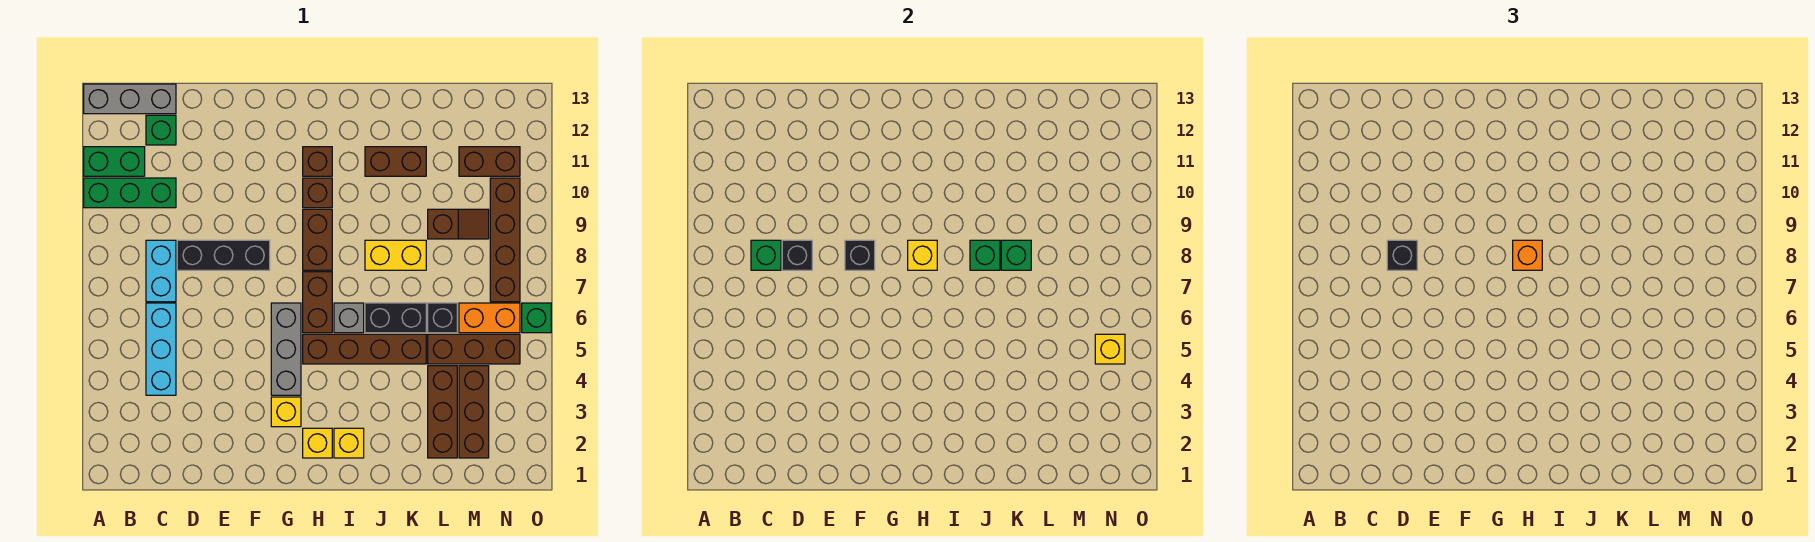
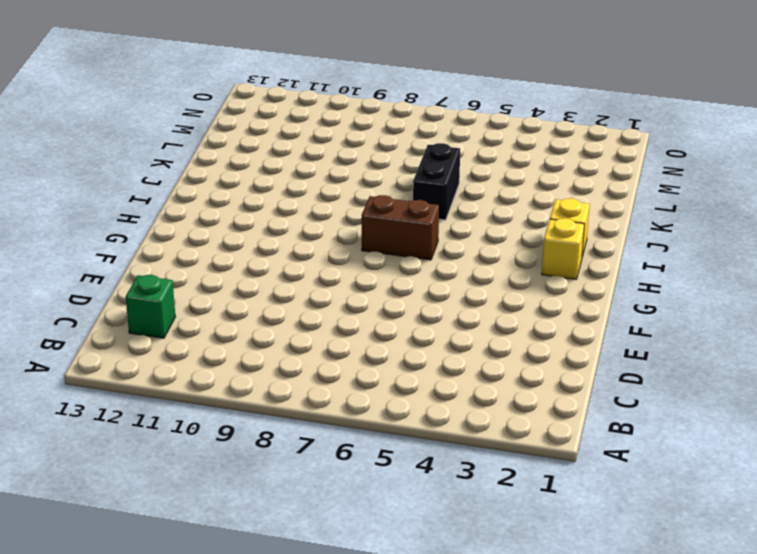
none -> green 1x3 brick [84,178,176,208]
none -> green 1x2 brick [84,147,145,176]
none -> grey 1x3 brick [84,84,176,114]
none -> cyan 1x3 brick [146,303,176,395]

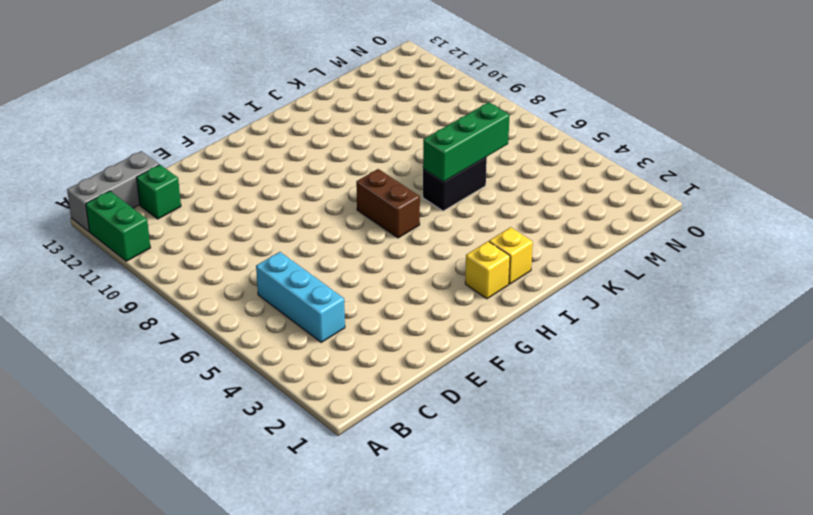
green 1x2 brick [86,191,151,261] -> green 1x2 brick turned to [84,147,145,176]
green 1x3 brick [423,102,510,182] -> green 1x3 brick moved to [84,178,176,208]
none -> cyan 1x2 brick [146,240,176,302]
none -> black 1x3 brick [177,240,270,270]
none -> yellow 1x1 brick [271,397,301,427]
none -> grey 1x3 brick [271,303,301,395]

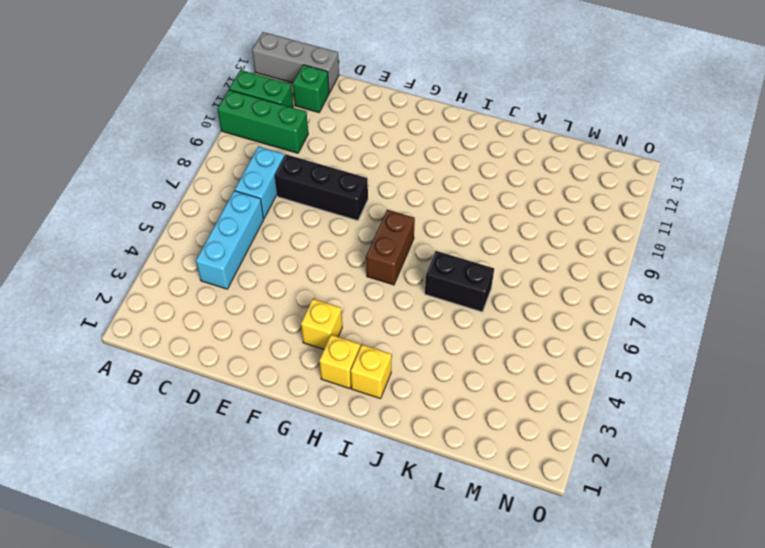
none -> grey 1x3 brick [271,303,301,395]
none -> brown 1x4 brick [303,334,426,364]
none -> brown 1x2 brick [303,209,332,270]
none -> brown 1x1 brick [303,178,332,208]

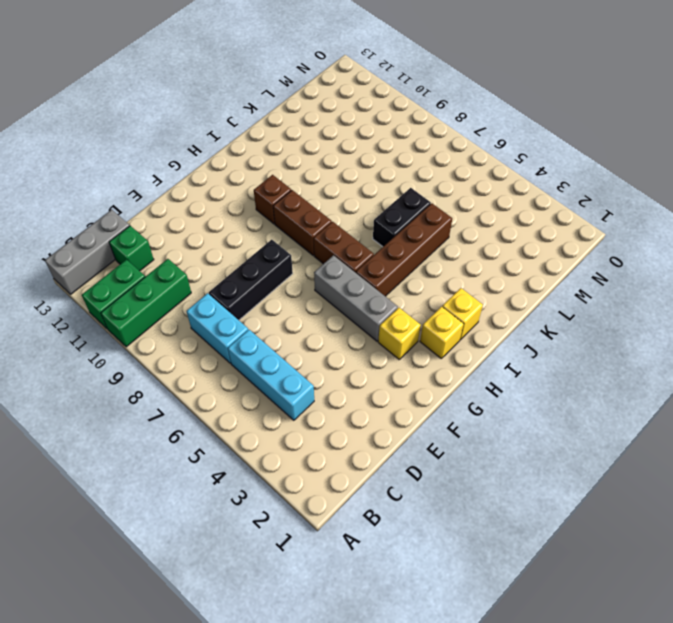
none -> brown 1x1 brick [303,147,332,176]
none -> grey 1x1 brick [334,303,364,333]
none -> yellow 1x2 brick [365,240,426,270]
none -> brown 1x2 brick [365,147,426,176]

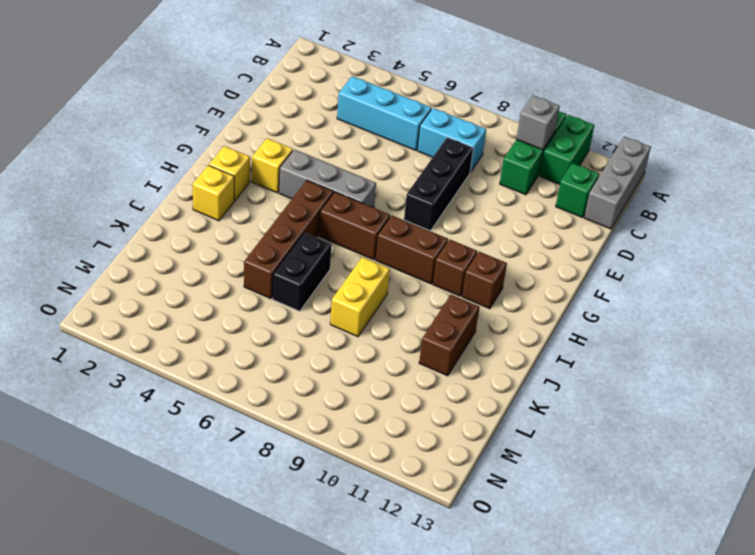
grey 1x1 brick [517,96,560,150] -> grey 1x1 brick moved to [334,303,364,333]
none -> brown 1x3 brick [428,366,457,458]
none -> brown 1x3 brick [428,334,520,364]
none -> black 1x1 brick [428,303,457,333]
none -> brown 1x2 slope [428,209,489,239]

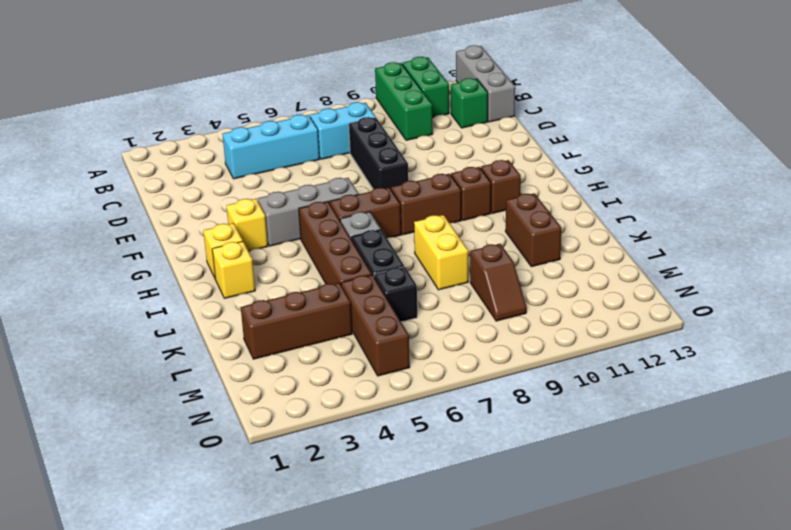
none -> brown 1x3 brick [459,366,489,458]
none -> orange 1x2 brick [459,303,520,333]
none -> brown 1x2 brick [459,147,520,176]
none -> brown 1x4 brick [490,178,520,302]

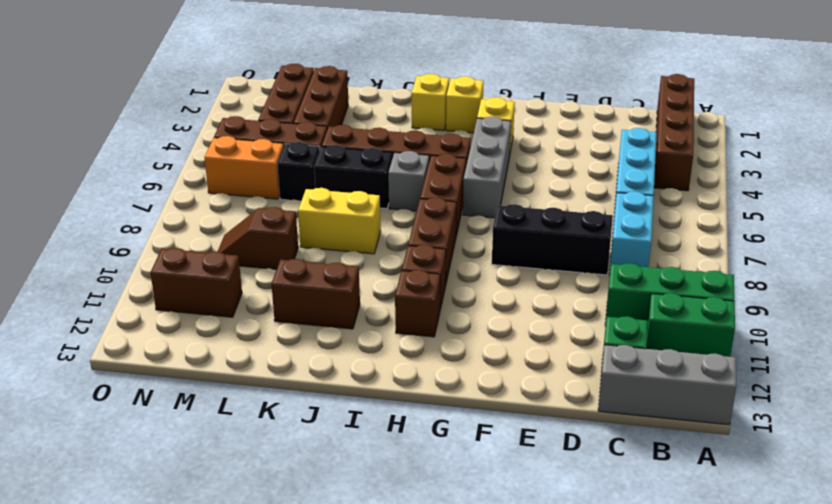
brown 1x4 brick [654,74,694,191] -> brown 1x4 brick moved to [490,178,520,302]
none -> green 1x1 brick [522,303,551,333]
none -> green 1x1 brick [751,240,781,270]
none -> black 1x1 brick [782,240,812,270]
none -> black 1x1 brick [845,240,875,270]

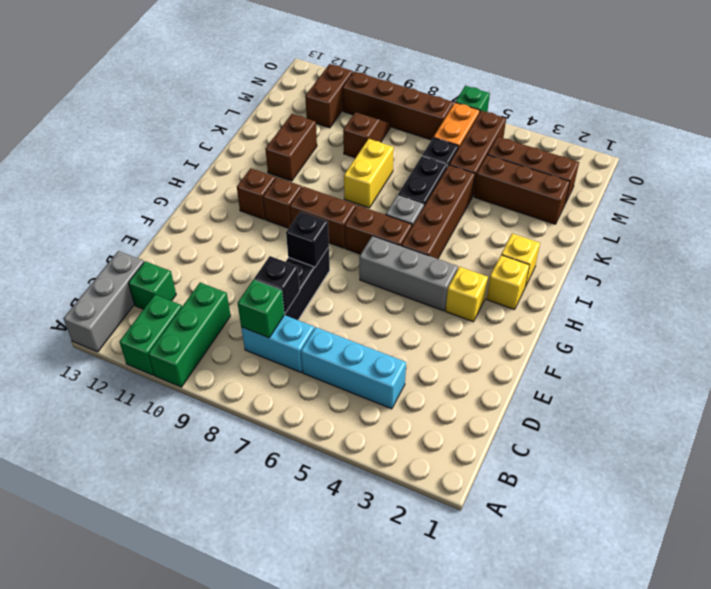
none -> yellow 1x1 brick [908,240,937,270]
none -> green 1x1 brick [970,240,1000,270]
none -> green 1x1 brick [1001,240,1031,270]
none -> yellow 1x1 brick [1095,334,1125,364]

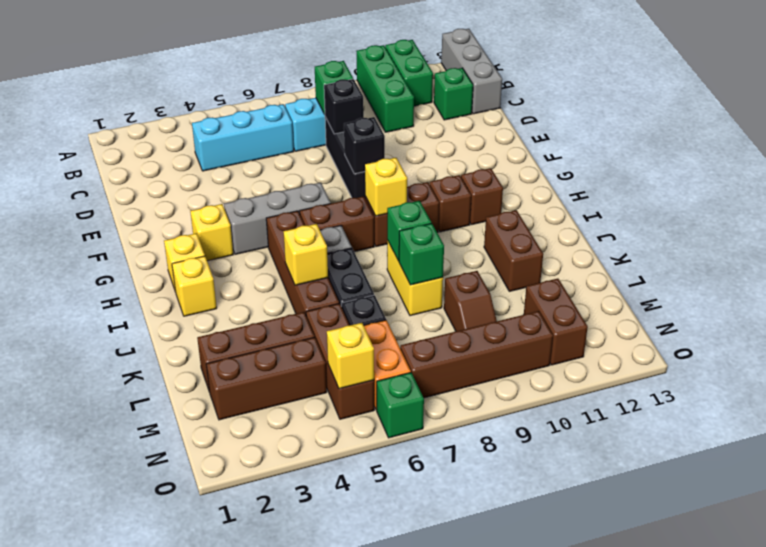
yellow 1x1 brick [283,224,328,285] -> none
none -> black 1x1 brick [1387,240,1417,270]
none -> orange 1x1 brick [1513,240,1542,270]

